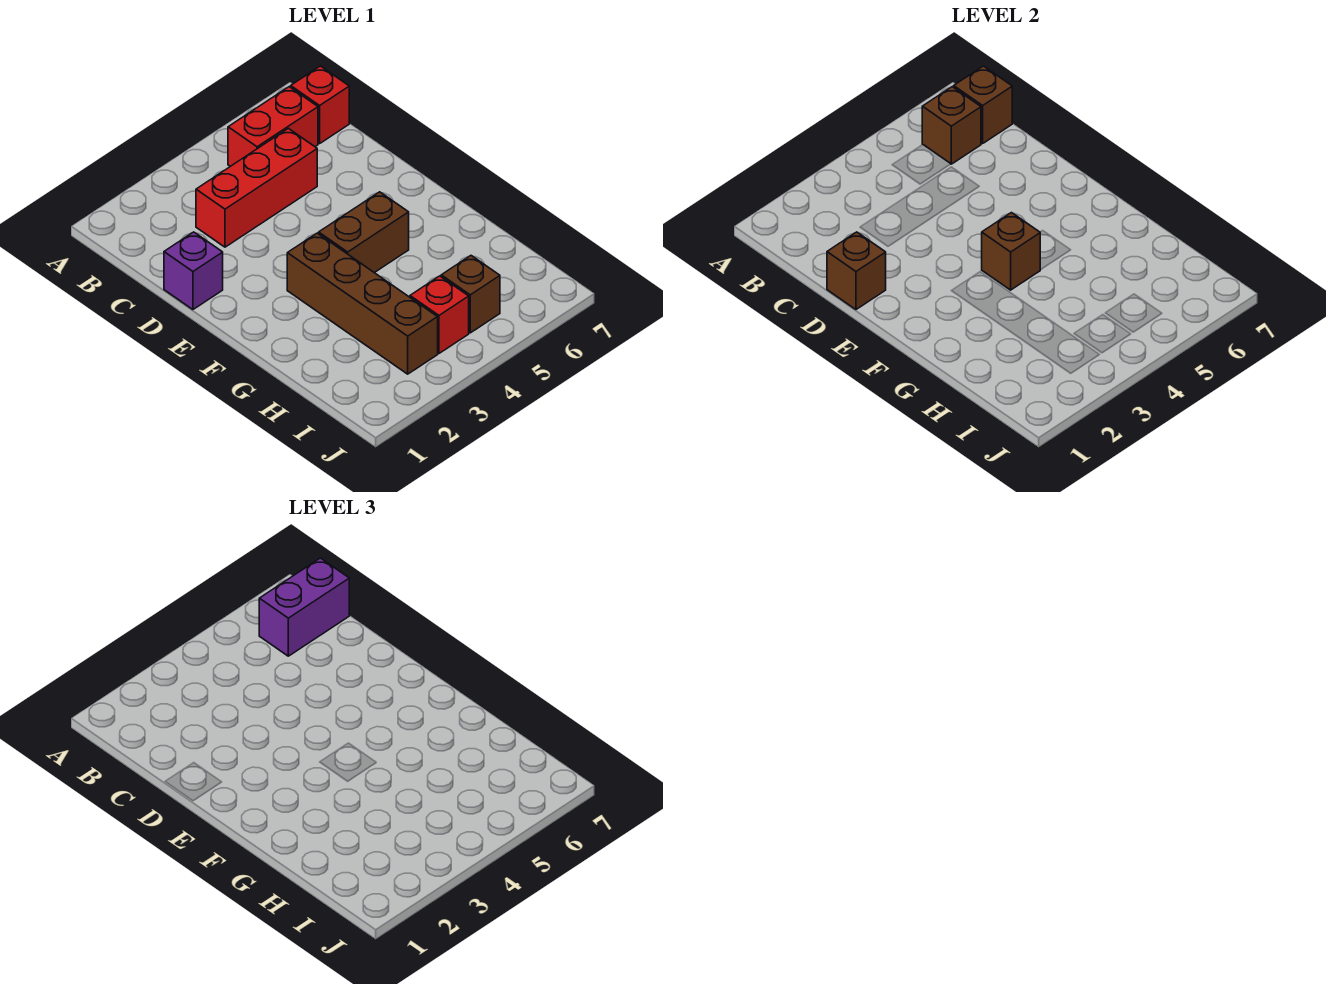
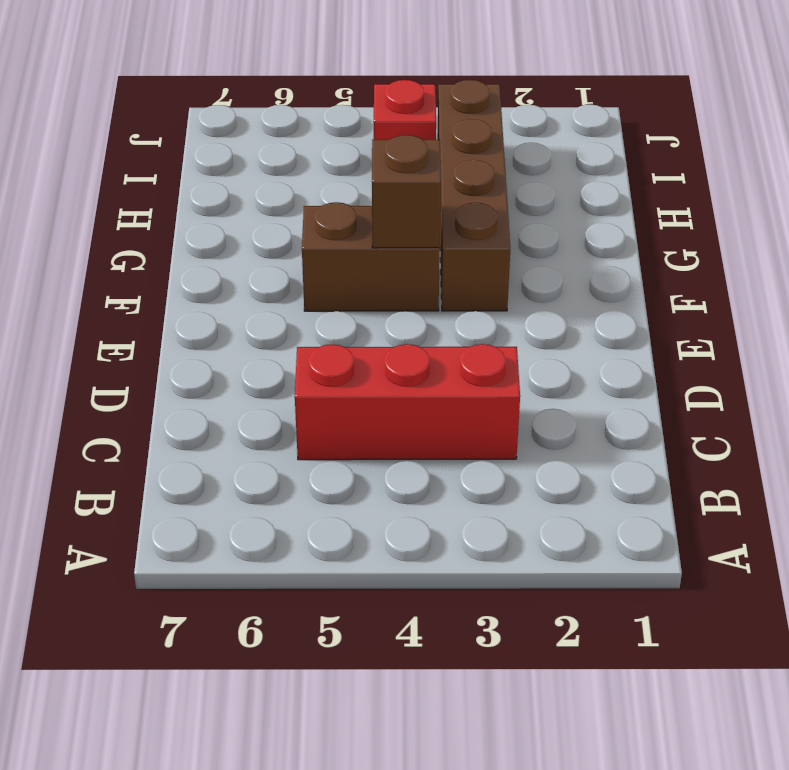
none -> red 1x2 brick [228,87,318,166]
none -> red 1x1 brick [291,66,349,144]
none -> purple 1x1 brick [164,232,223,309]

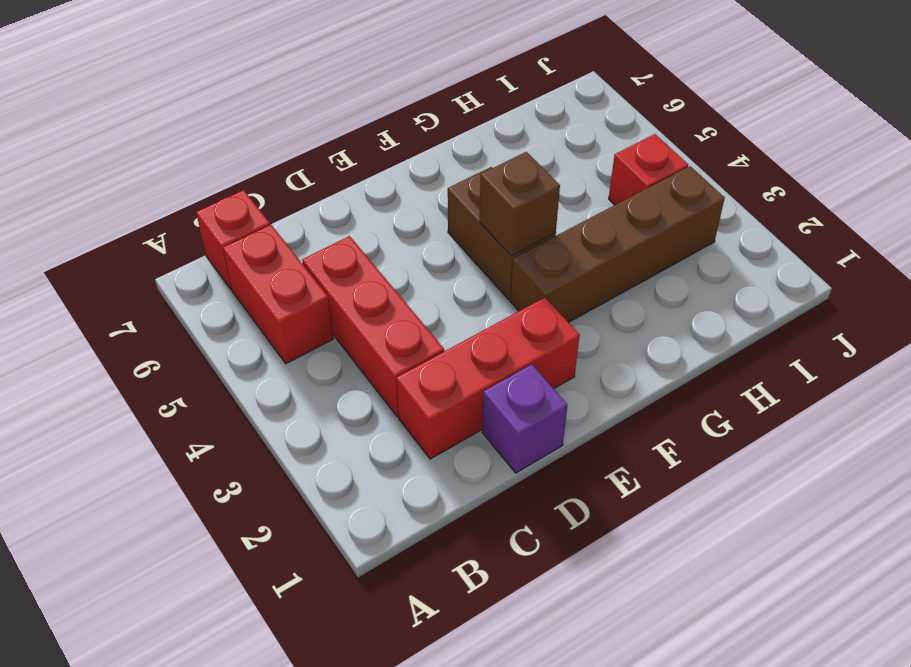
red 1x3 brick [396,298,580,459] -> none
none -> brown 1x1 brick [441,256,500,333]
none -> brown 1x1 brick [922,87,981,164]
none -> brown 1x1 brick [954,66,1012,144]

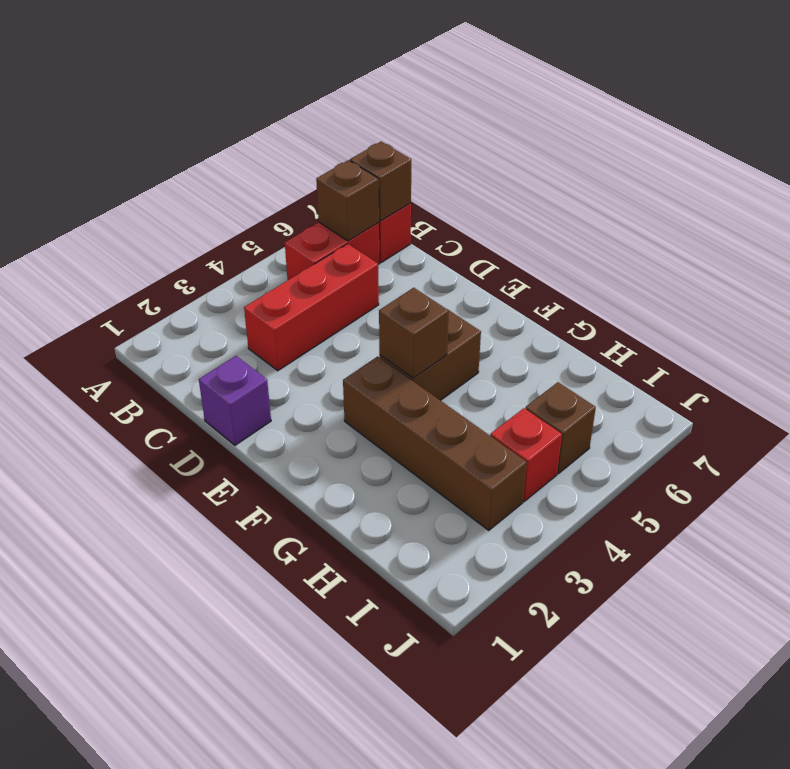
none -> brown 1x1 brick [827,232,886,309]
none -> purple 1x2 brick [259,558,349,656]

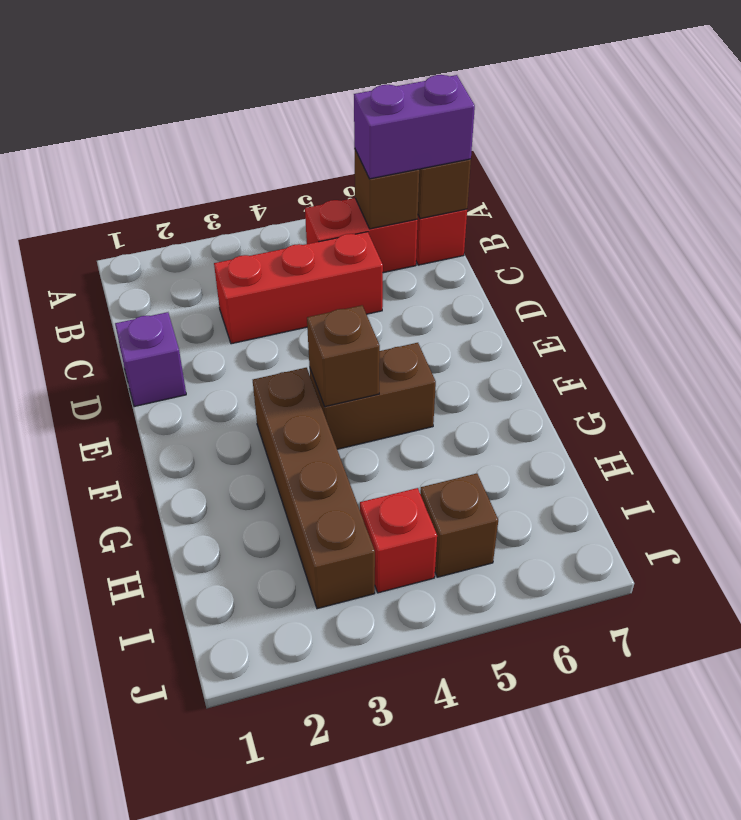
none -> brown 1x1 brick [827,232,886,309]

